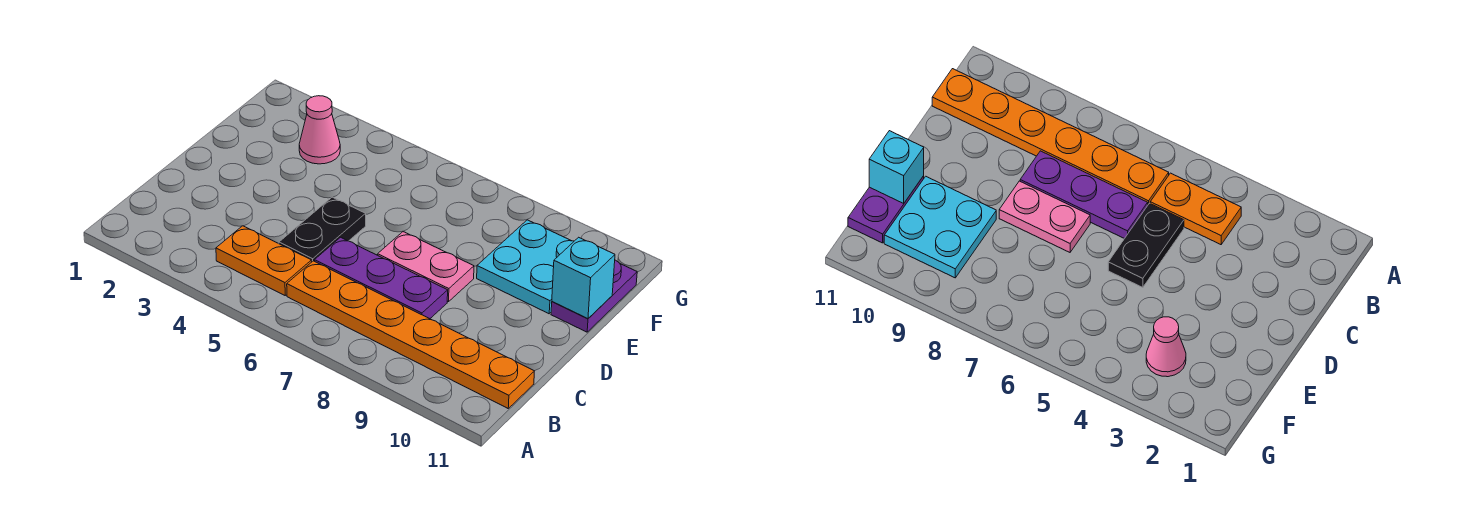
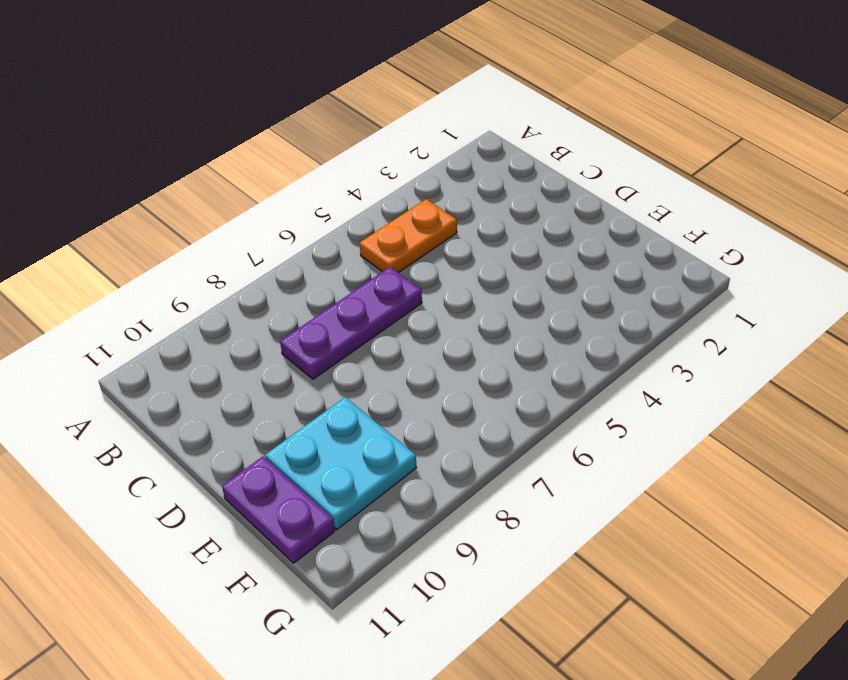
none -> orange 1x6 plate [287,261,534,408]
none -> black 1x2 plate [279,197,366,262]

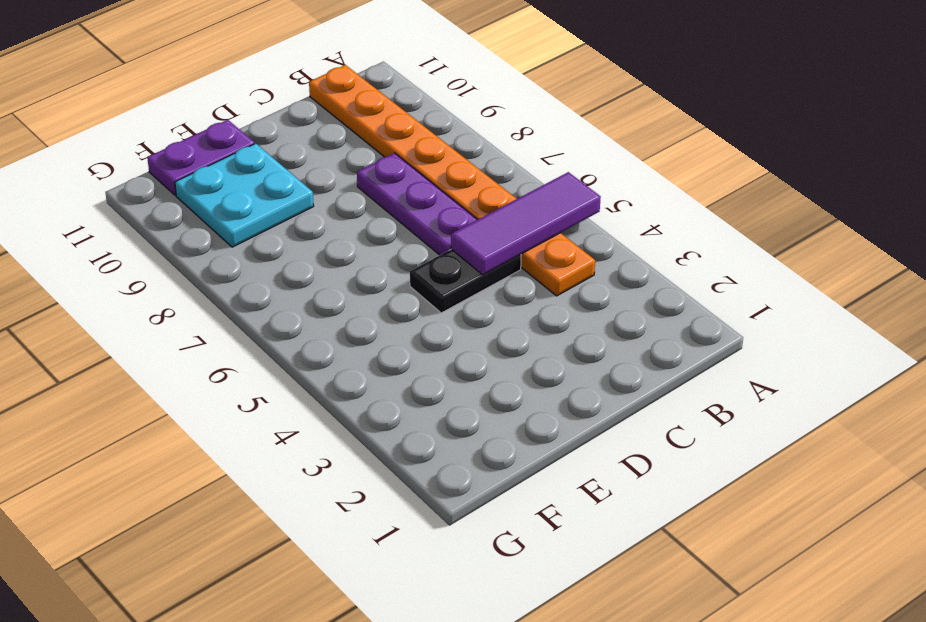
purple 1x3 tile [451,172,601,275] -> none
none -> pink 1x2 plate [378,232,474,302]
none -> pink 1x1 cone [299,96,340,164]

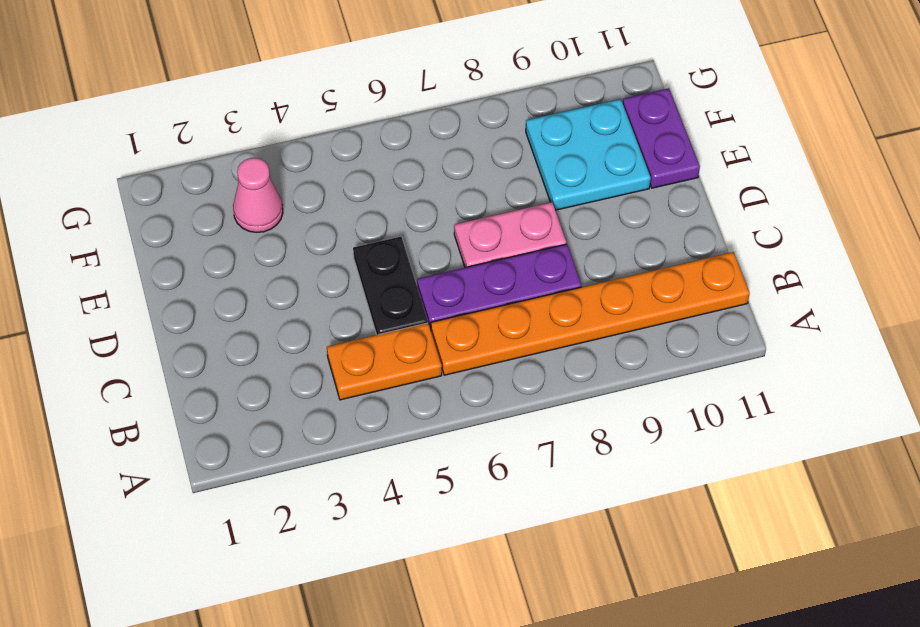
none -> cyan 1x1 brick [552,237,615,319]

